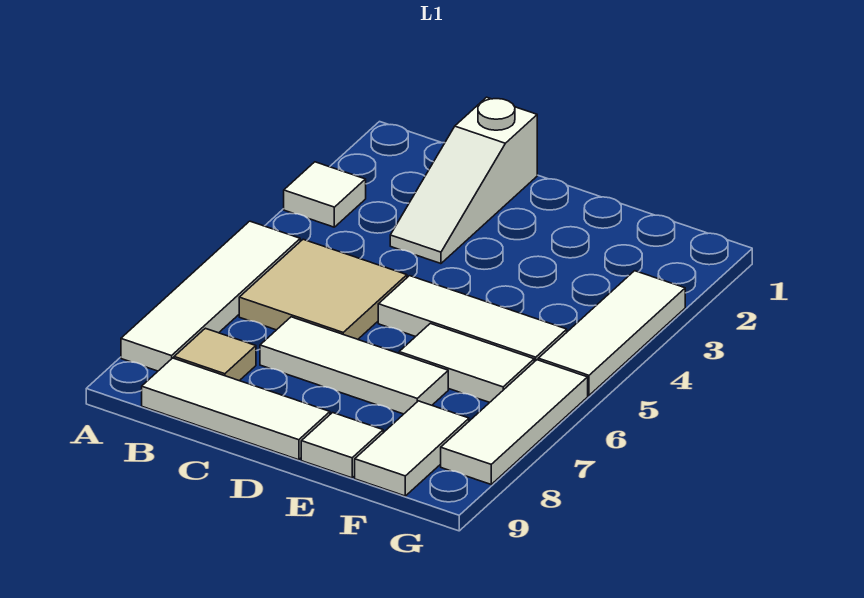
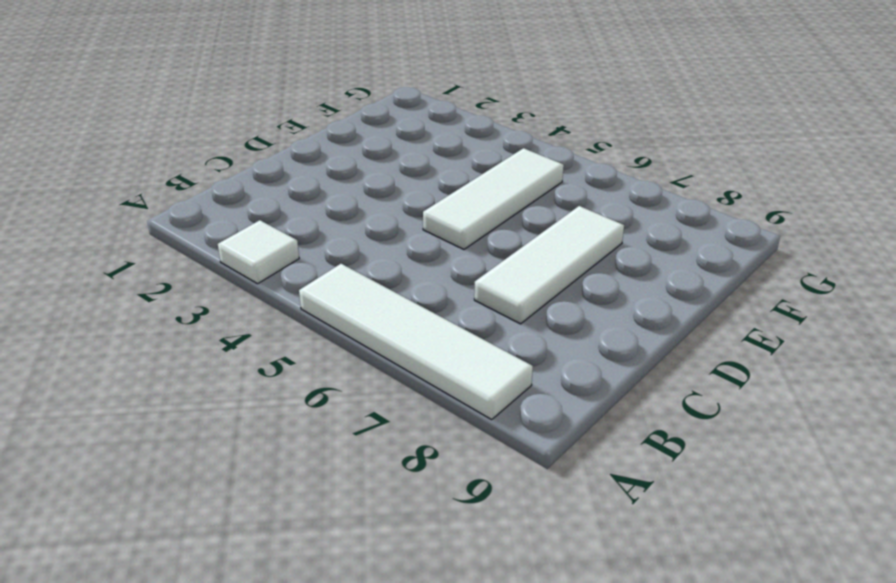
none -> tan 2x2 tile [239,239,407,339]
none -> tan 1x1 tile [174,328,256,381]
none -> white 1x3 tile [142,358,330,460]

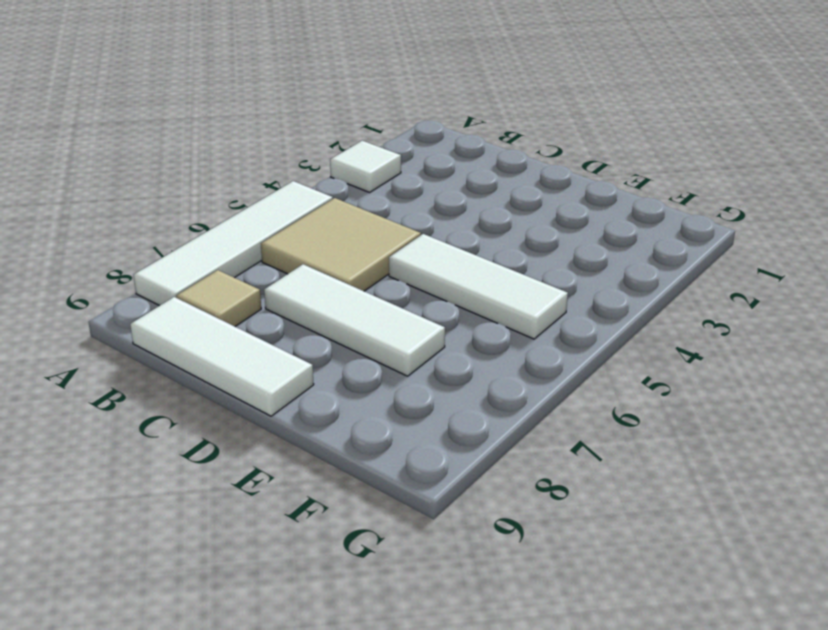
none -> white 1x3 slope [390,97,537,264]
none -> white 1x2 tile [399,323,534,403]
none -> white 1x1 tile [301,413,383,478]

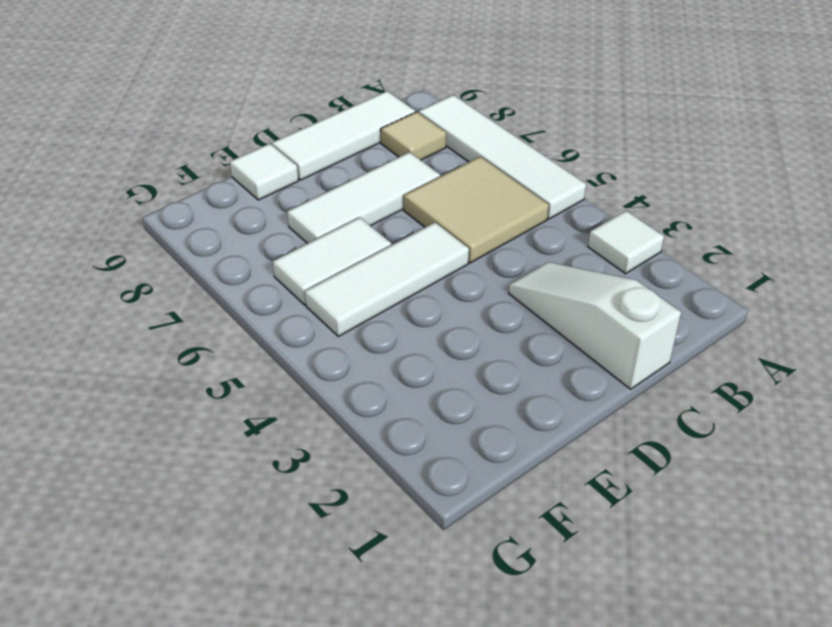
none -> white 1x2 tile [355,401,469,496]
none -> white 1x3 tile [538,271,685,395]
none -> white 1x3 tile [441,360,588,484]

